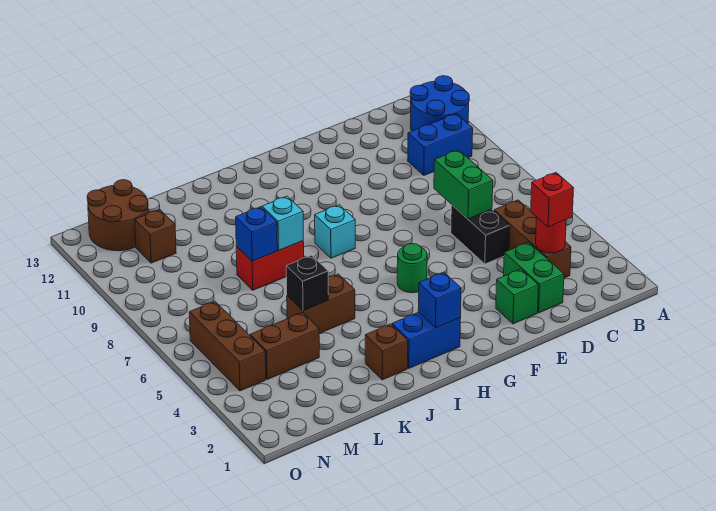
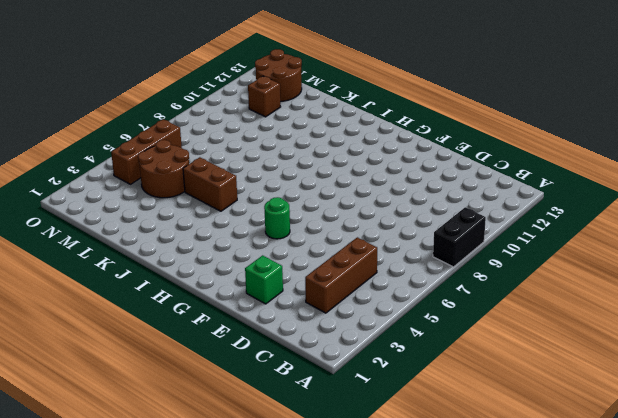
black 1x2 brick [433,207,486,267] -> black 1x2 brick moved to [451,205,510,264]
brown 2x2 round brick [138,140,189,198] -> brown 1x2 brick [250,313,319,379]
none -> blue 2x2 round brick [410,76,469,131]
none -> blue 1x2 brick [408,114,473,175]
none -> green 1x2 brick [504,242,564,313]

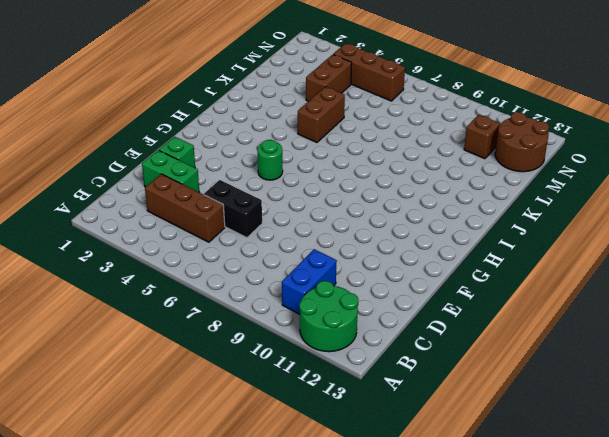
green 2x2 round brick [299,281,358,352] -> blue 2x2 round brick [410,76,469,131]
none -> blue 1x2 brick [392,312,461,368]
none -> cyan 1x1 brick [315,205,355,258]
none -> brown 1x1 brick [365,324,408,380]

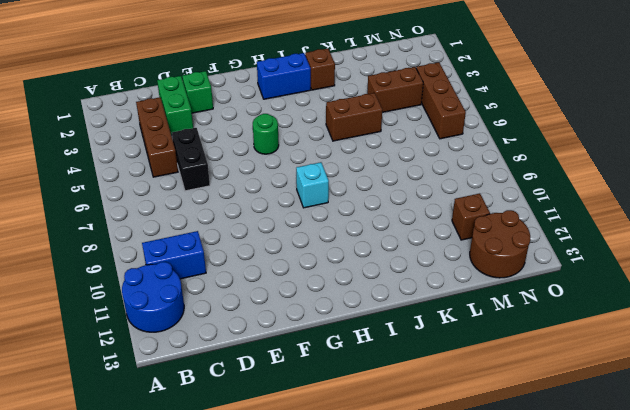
none -> red 1x2 brick [236,241,304,290]
none -> red 1x1 round brick [536,218,566,253]
none -> green 1x2 brick [434,150,493,219]

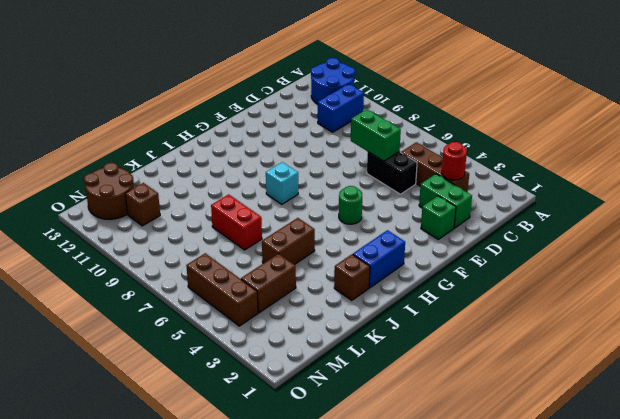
red 1x2 brick [211,194,262,250] -> red 1x2 brick turned to [236,241,304,290]
none -> blue 1x1 brick [418,272,461,328]
none -> cyan 1x1 brick [262,196,303,250]
none -> black 1x1 brick [286,255,328,311]

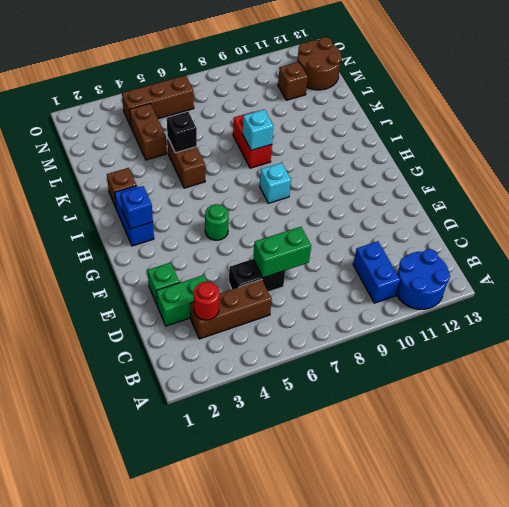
none -> blue 1x1 brick [236,207,277,261]
none -> red 1x1 brick [531,173,574,227]

